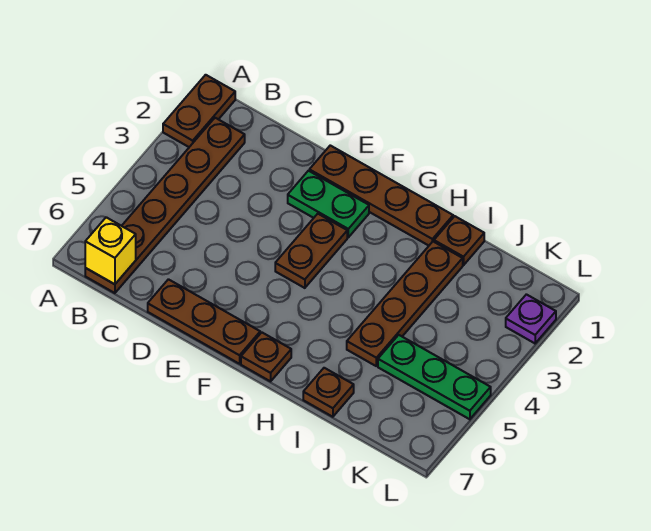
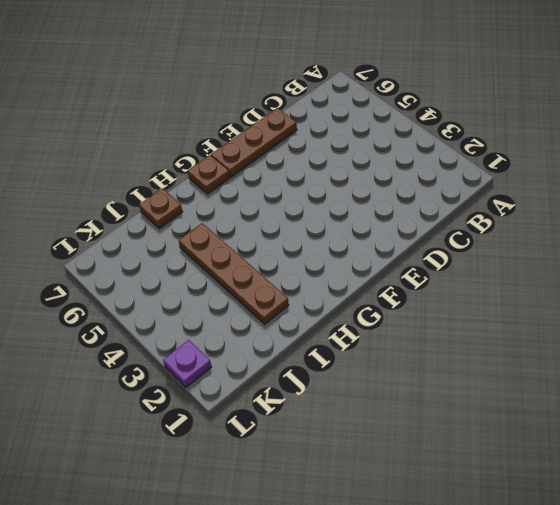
none -> brown 1x2 plate [163,75,235,147]
none -> brown 1x6 plate [85,118,245,293]
none -> brown 1x4 plate [309,145,453,246]

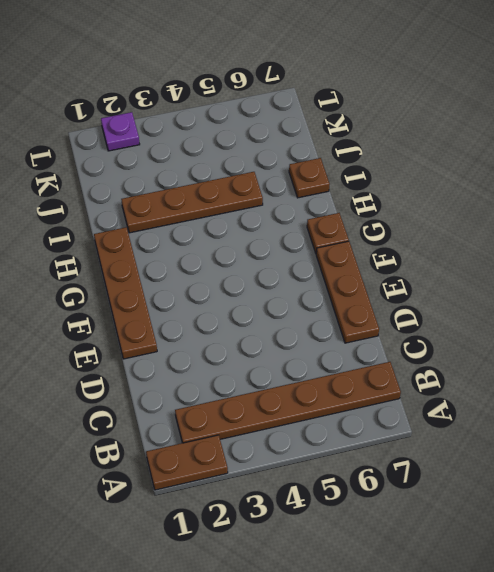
none -> green 1x2 plate [288,171,369,237]
none -> brown 1x2 plate [275,214,347,288]
none -> brown 1x1 plate [434,216,484,265]

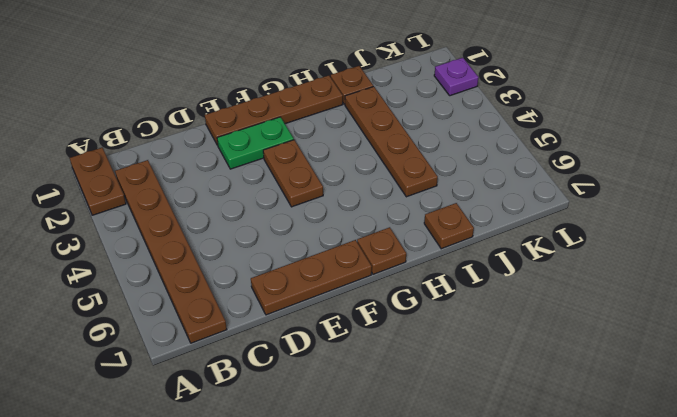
none -> green 1x3 plate [378,335,491,419]
none -> yellow 1x1 brick [85,217,136,284]

